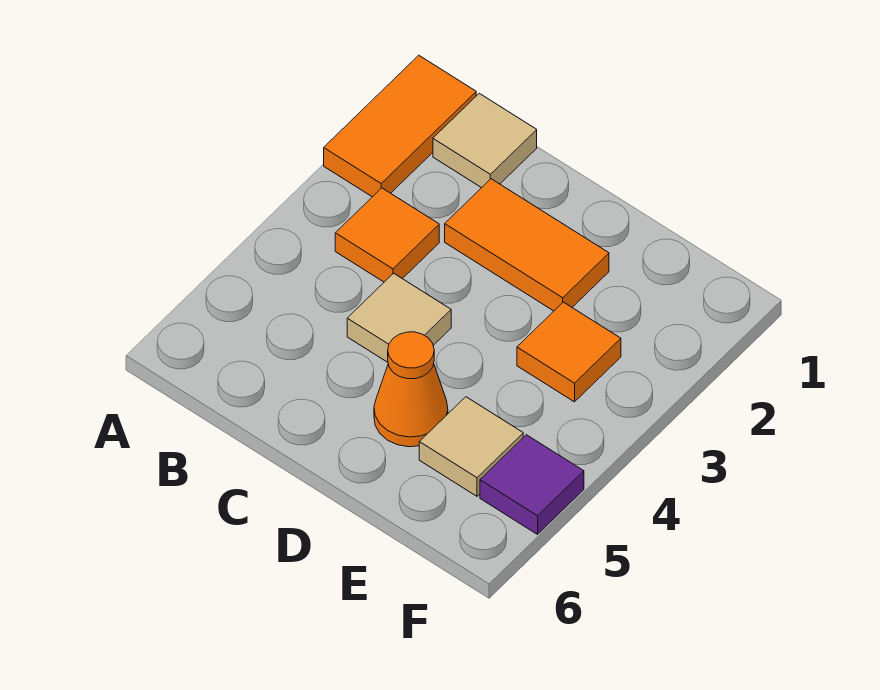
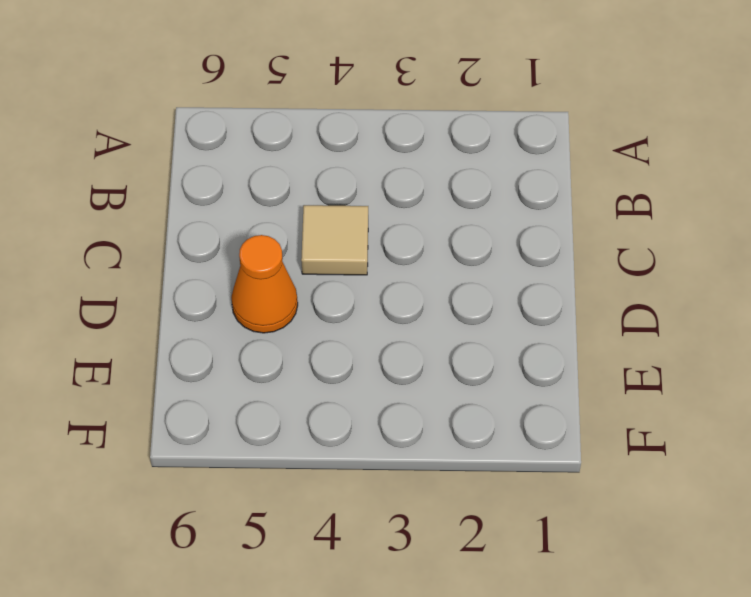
none -> orange 1x2 tile [324,55,476,197]
none -> tan 1x1 tile [433,93,537,188]

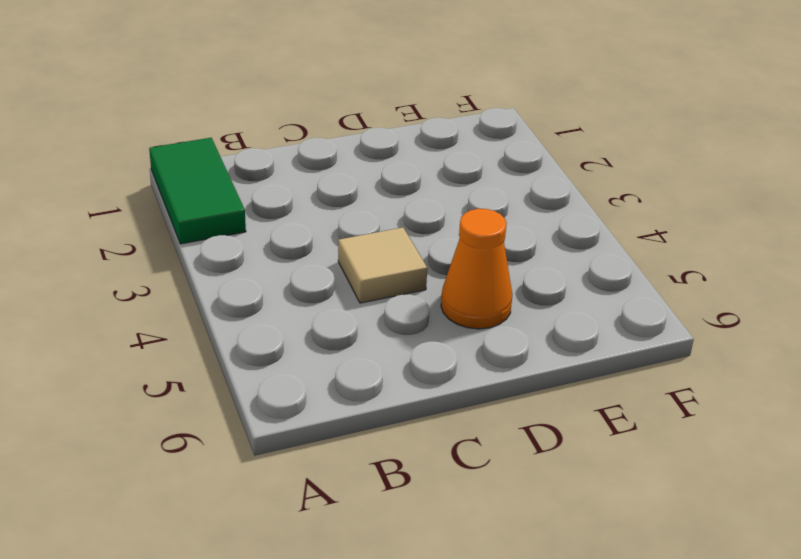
green 1x2 tile [149,138,246,244] -> orange 1x2 tile [324,55,476,197]
none -> tan 1x1 tile [433,93,537,188]
none -> orange 1x1 tile [335,188,439,282]

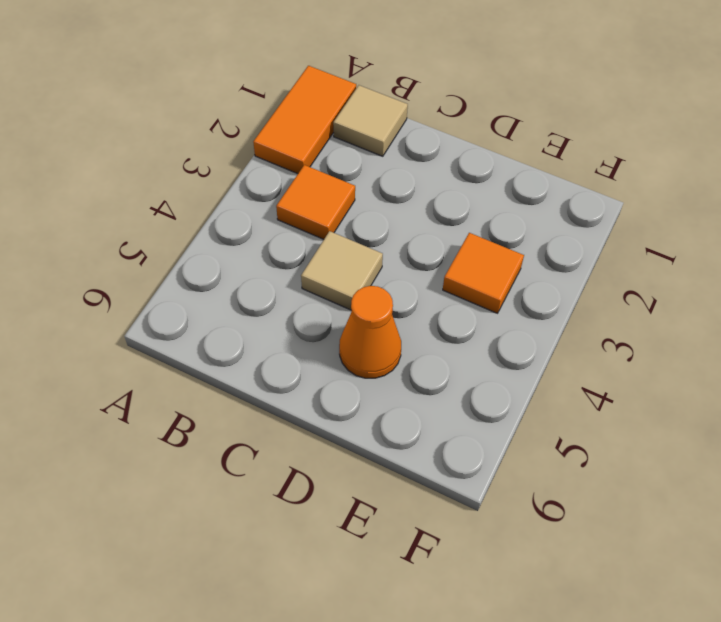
none -> orange 1x2 tile [445,179,609,311]
none -> tan 1x1 tile [419,397,523,496]

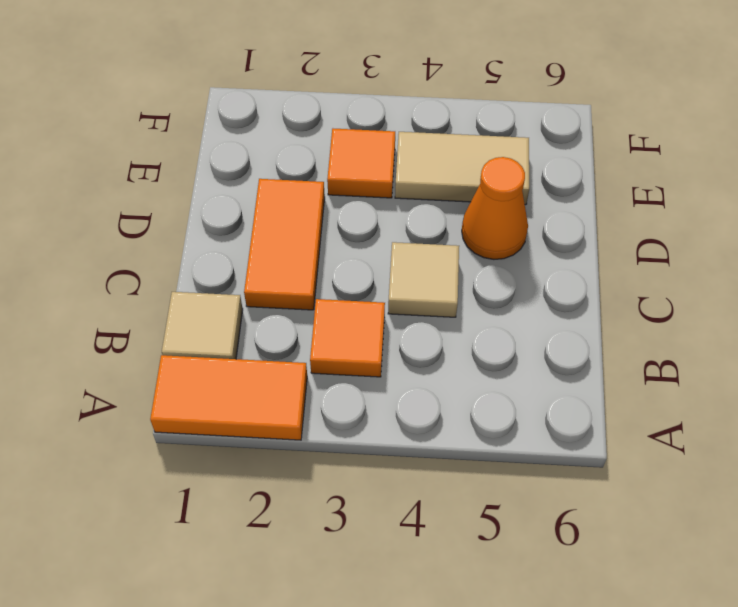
tan 1x2 tile [395,132,529,205] -> tan 1x1 tile [419,397,523,496]
none -> purple 1x1 tile [480,435,584,534]

